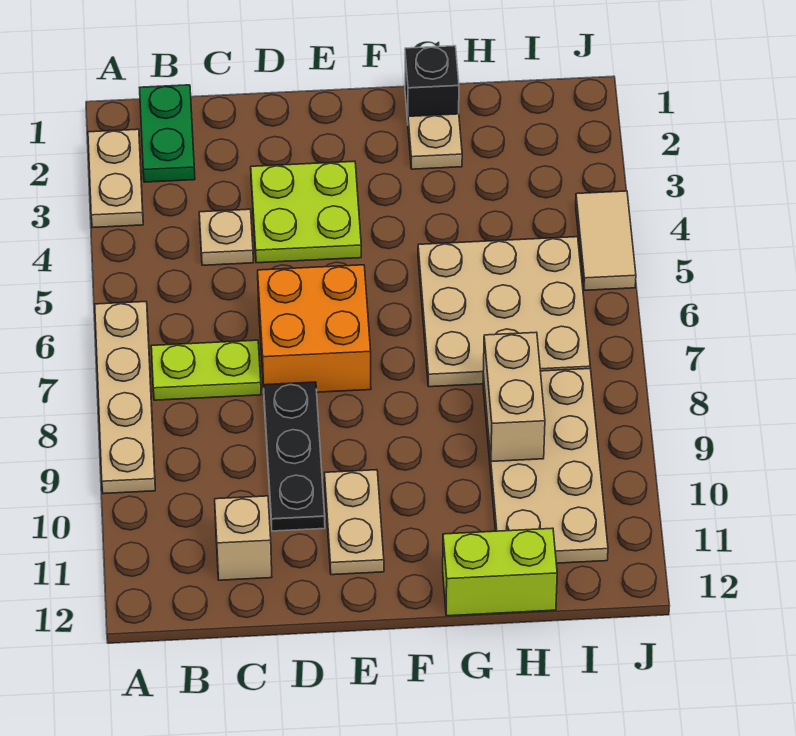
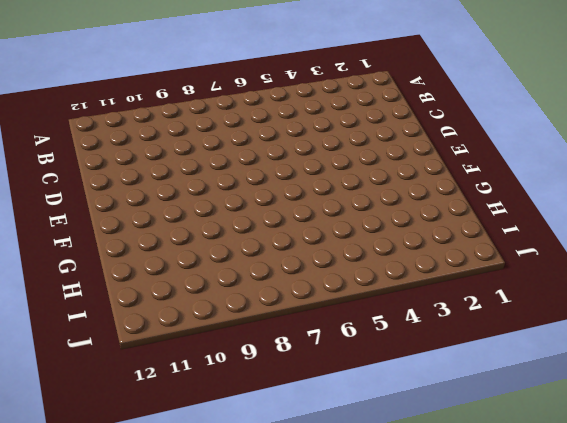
none -> tan 1x2 plate [88,129,143,228]
none -> tan 1x4 plate [95,302,155,494]
none -> green 1x2 plate [140,85,195,182]

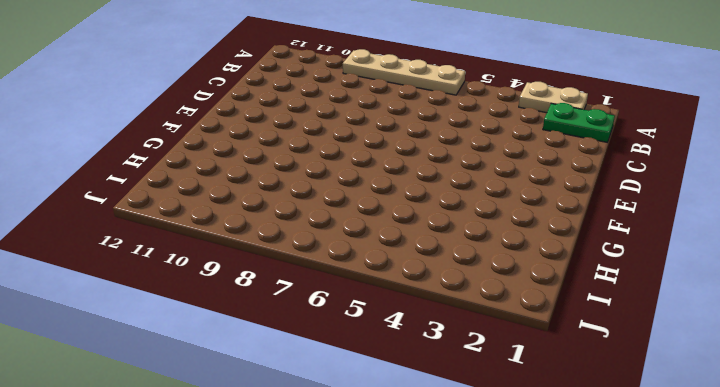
none -> lime 1x2 plate [151,340,261,400]
none -> tan 1x1 plate [199,209,253,265]
none -> tan 1x1 brick [215,496,272,580]

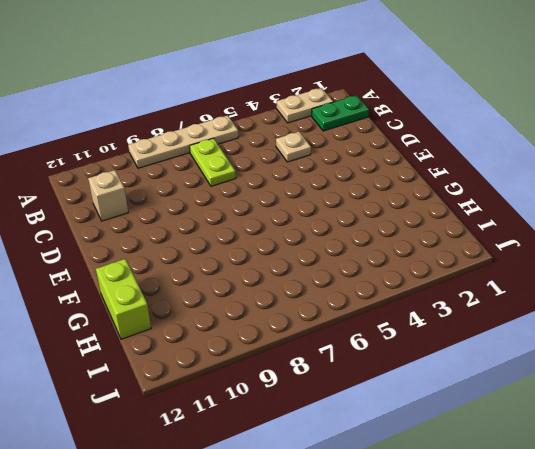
none -> lime 2x2 plate [251,161,361,263]
none -> orange 2x2 brick [258,265,371,392]
none -> black 1x3 plate [264,382,325,531]

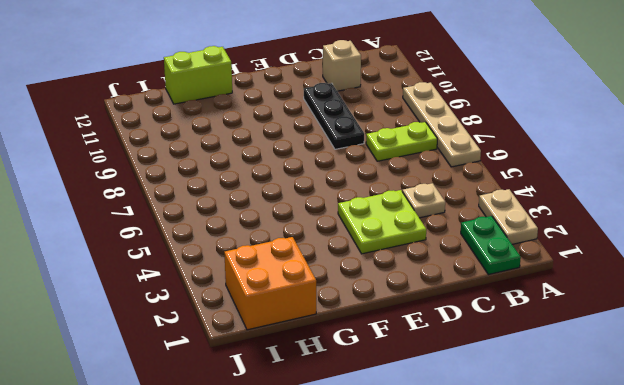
orange 2x2 brick [224,237,316,330] -> orange 2x2 brick moved to [258,265,371,392]
none -> tan 1x2 plate [325,470,384,575]
none -> black 1x1 brick [405,46,459,121]
none -> tan 1x1 plate [408,114,462,169]

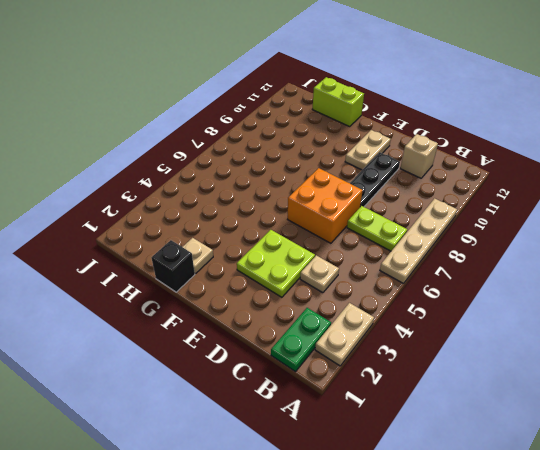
none -> tan 3x3 plate [418,237,590,387]
none -> tan 2x4 plate [483,369,608,563]
none -> tan 1x2 tile [576,191,636,290]

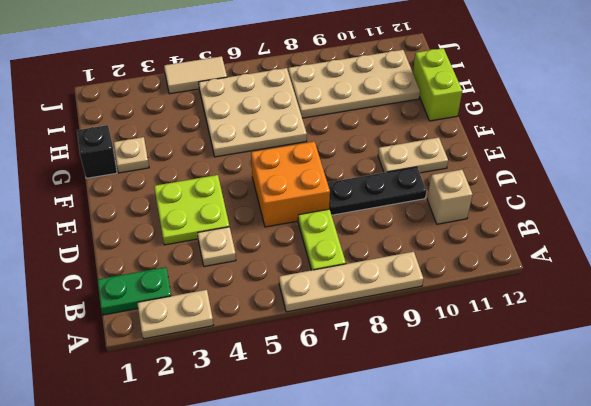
none -> tan 1x2 brick [483,332,545,461]

